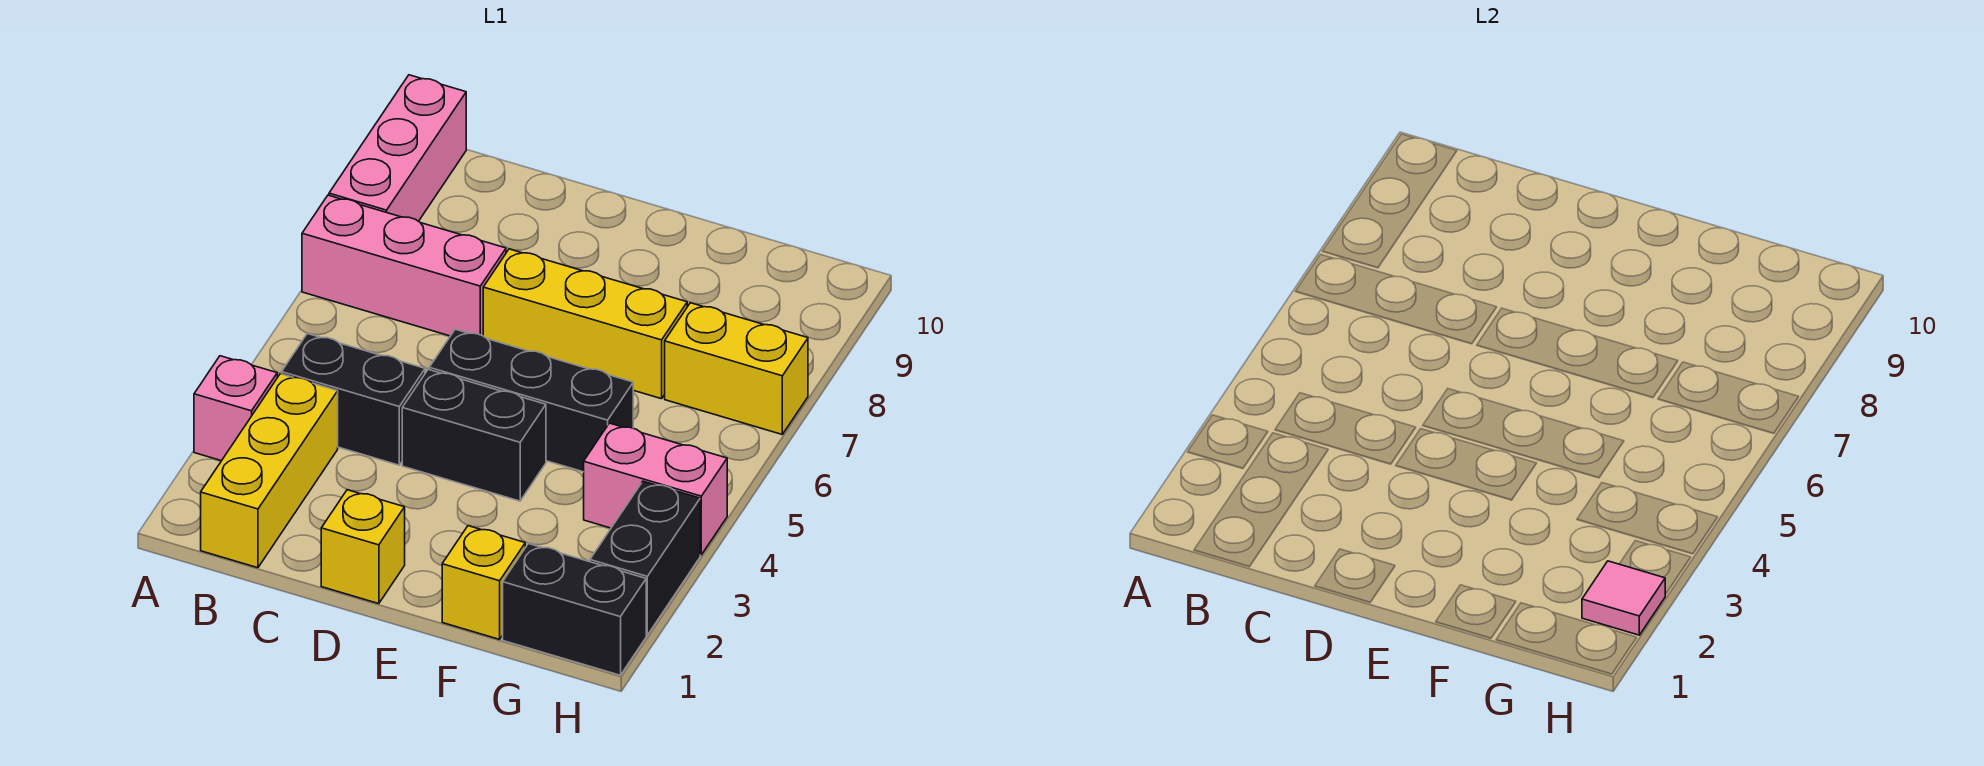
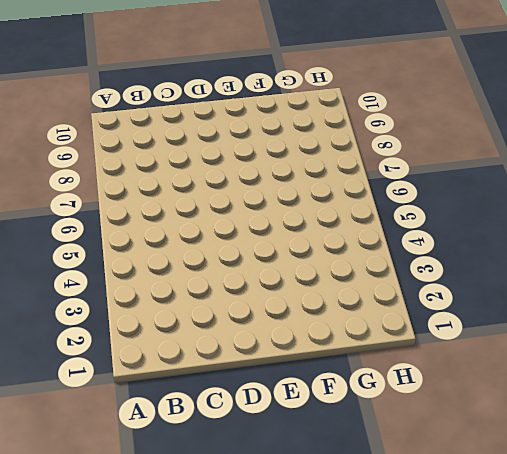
none -> pink 1x1 brick [194,356,277,461]
none -> pink 1x3 brick [302,195,506,336]
none -> pink 1x3 brick [329,75,466,221]

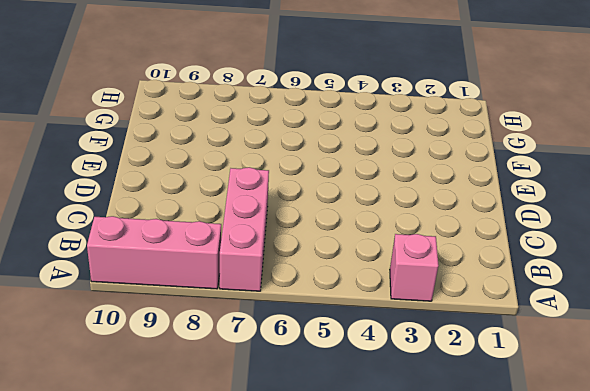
none -> yellow 1x3 brick [201,374,338,568]
none -> black 1x2 brick [282,334,425,465]
none -> yellow 1x1 brick [321,490,405,604]

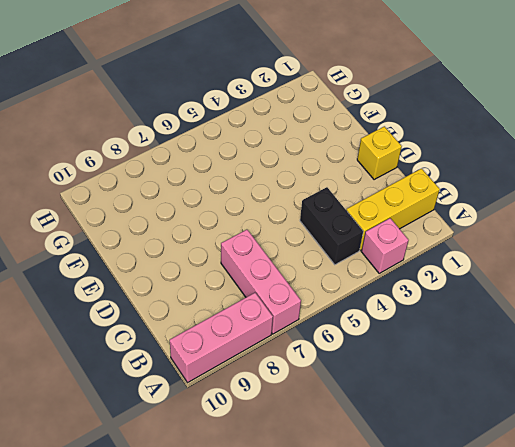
none -> black 1x2 brick [402,369,546,501]
none -> black 1x3 brick [429,329,633,472]
none -> yellow 1x3 brick [483,249,687,399]

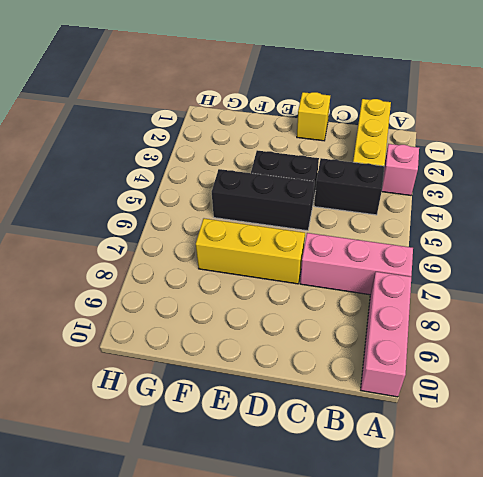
none -> yellow 1x1 brick [442,526,525,639]
none -> black 1x2 brick [503,544,646,675]
none -> pink 1x2 brick [584,423,727,555]

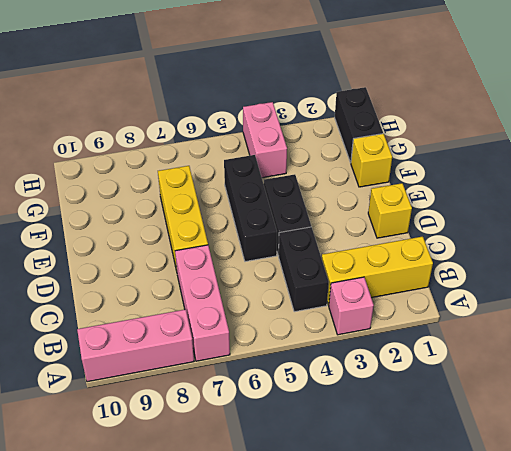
none -> yellow 1x2 brick [665,303,808,434]
none -> black 1x2 brick [590,481,700,635]
none -> pink 1x1 tile [1582,561,1665,635]

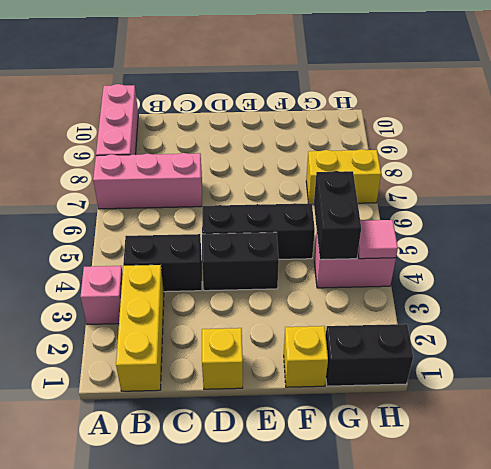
black 1x2 brick [314,171,361,260] -> black 1x2 brick moved to [590,481,700,635]
pink 1x1 tile [358,220,398,259] -> pink 1x1 tile moved to [1582,561,1665,635]
none -> yellow 1x3 brick [483,249,687,399]

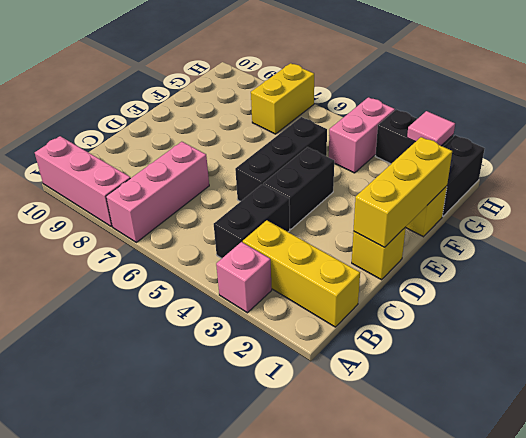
yellow 1x3 brick [354,137,452,247] -> yellow 1x3 brick moved to [483,249,687,399]

